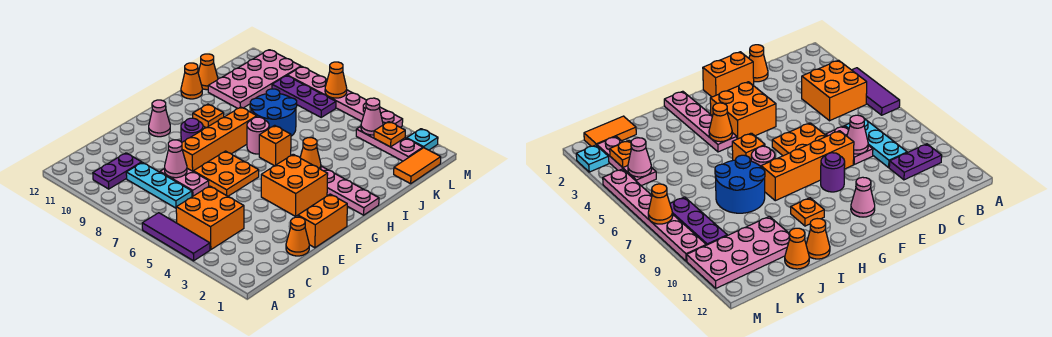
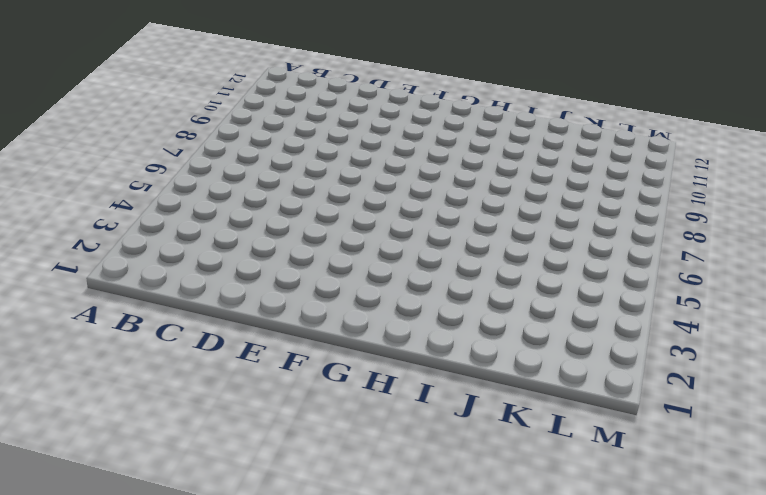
none -> purple 1x3 tile [142,213,210,261]
none -> orange 2x2 brick [176,186,244,250]
none -> purple 1x2 plate [93,153,142,189]
none -> cyan 1x3 plate [126,162,192,208]

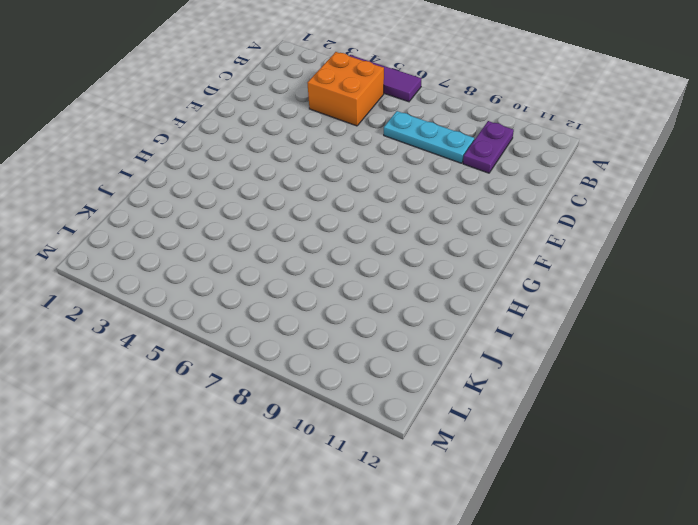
none -> orange 1x1 cone [286,217,309,256]
none -> pink 1x2 plate [160,168,209,197]
none -> orange 1x2 brick [298,194,347,248]
none -> orange 2x2 plate [193,151,259,196]

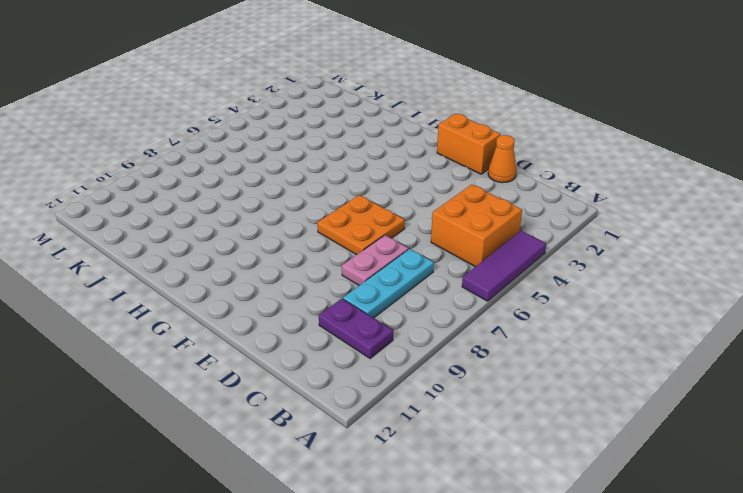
none -> orange 1x4 brick [182,107,257,171]
none -> orange 2x2 brick [261,154,328,216]
none -> purple 1x1 round brick [181,118,203,142]
none -> pink 1x1 cone [149,100,170,137]

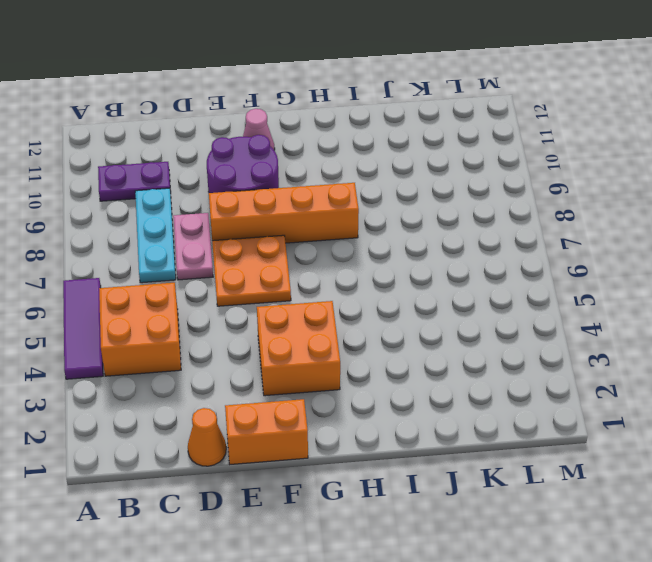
purple 2x2 round brick [207,135,279,193] -> purple 1x1 round brick [181,118,203,142]
none -> pink 1x4 plate [321,166,379,215]
none -> orange 1x1 brick [259,125,291,166]
none -> pink 1x1 round brick [247,117,269,154]
none -> orange 1x1 plate [193,104,224,128]

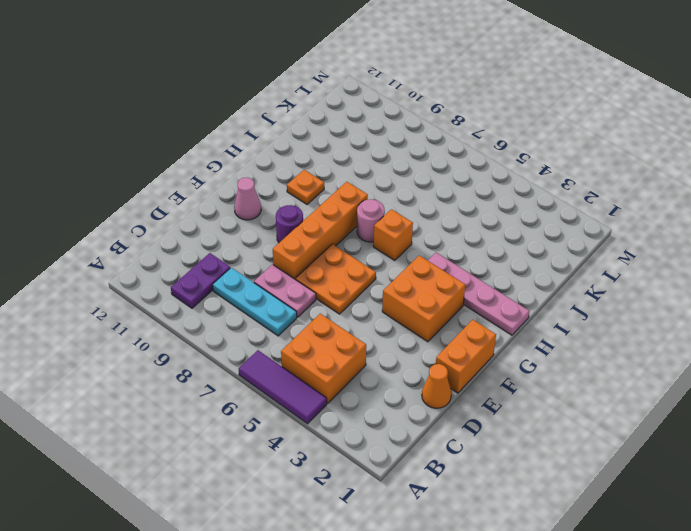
none -> blue 2x2 round brick [250,89,297,136]
none -> orange 1x1 cone [181,63,202,99]
none -> pink 2x4 plate [208,50,301,109]
none -> orange 1x1 cone [198,54,218,90]

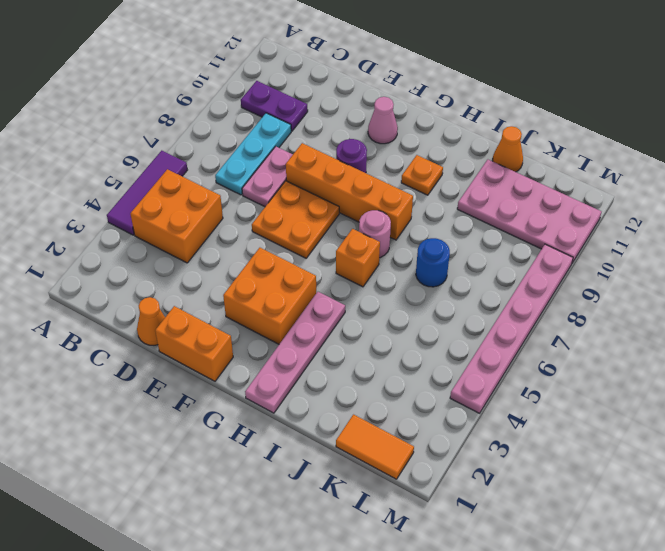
blue 1x1 round brick [416,238,450,287] -> blue 2x2 round brick [250,89,297,136]
none -> orange 1x1 cone [181,63,202,99]
none -> pink 1x3 plate [356,127,423,161]
none -> purple 1x3 plate [272,76,336,117]
none -> cyan 1x1 plate [407,129,438,150]

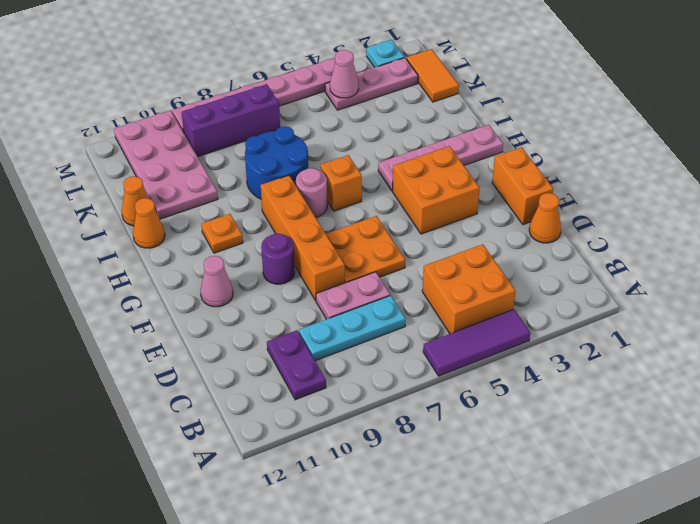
purple 1x3 brick [182,84,280,157] -> purple 1x3 plate [272,76,336,117]
none -> pink 1x1 cone [165,140,187,178]
none -> orange 1x1 cone [300,138,321,169]
none -> orange 1x1 plate [374,122,405,147]
none -> orange 1x1 cone [325,62,347,98]

